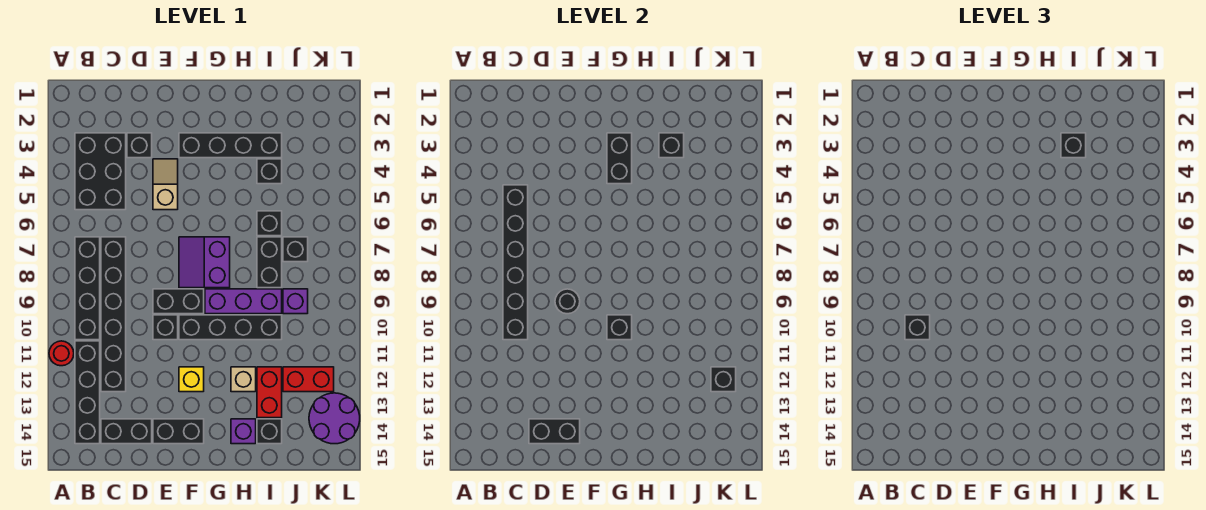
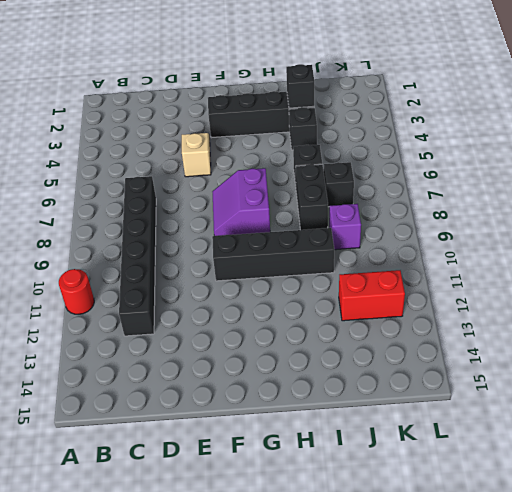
none -> black 2x3 brick [75,133,126,210]
none -> black 1x4 brick [75,237,100,340]
none -> black 1x4 brick [75,341,100,444]
none -> black 1x2 brick [101,419,152,444]

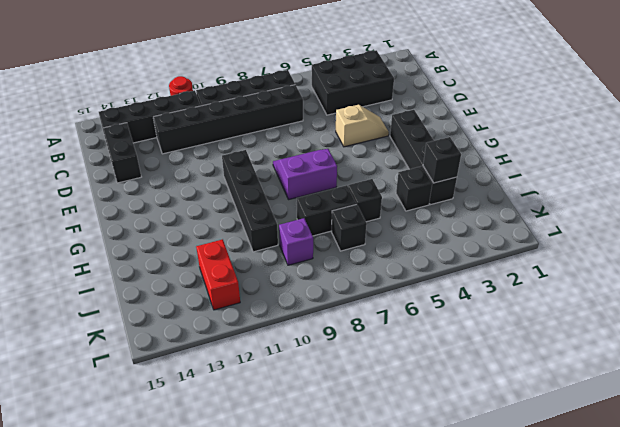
none -> black 1x1 brick [127,133,152,158]
none -> black 1x2 brick [153,289,204,314]
none -> black 1x1 brick [153,315,178,340]
none -> black 1x2 brick [153,419,204,444]

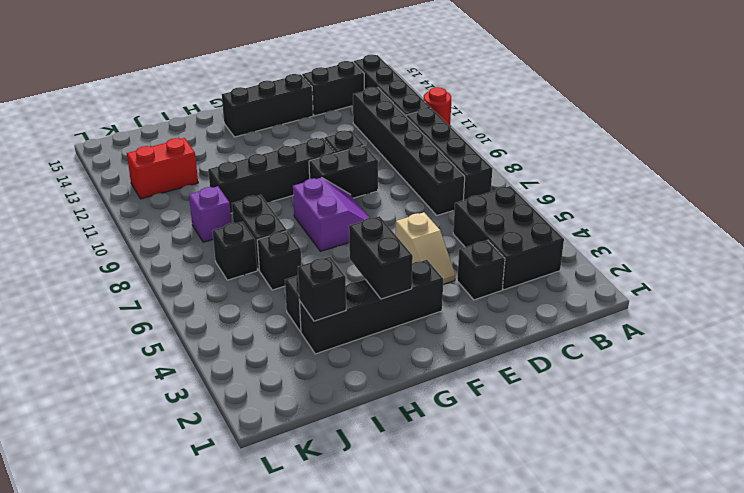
black 1x3 brick [222,74,313,137] -> black 1x2 brick [153,419,204,444]
none -> yellow 1x1 brick [179,367,204,392]
none -> purple 1x3 brick [205,289,282,314]
none -> tan 1x1 brick [231,367,256,392]
none -> purple 1x1 brick [231,419,256,444]

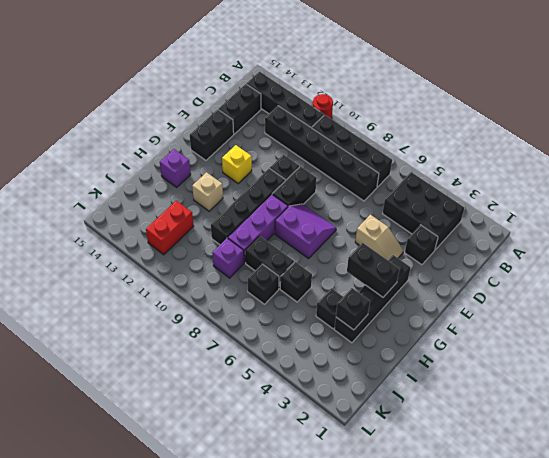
none -> red 1x2 brick [257,367,282,418]
none -> black 1x1 brick [257,419,282,444]
none -> purple 2x2 round brick [309,393,360,444]
none -> black 1x6 brick [503,185,528,340]

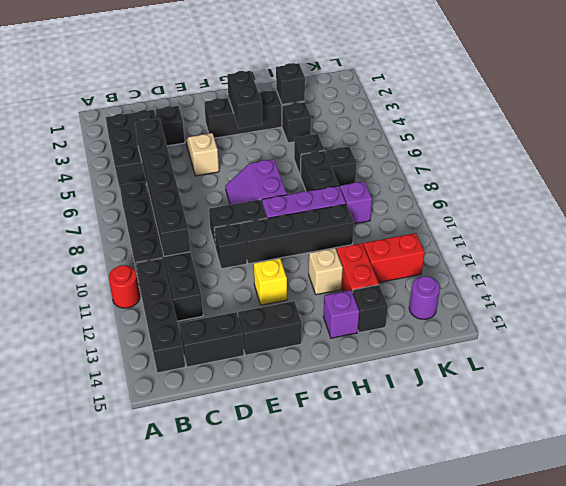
purple 1x1 round brick [409,276,440,319] -> purple 2x2 round brick [309,393,360,444]
none -> black 1x2 brick [529,419,580,444]
none -> black 1x1 round brick [555,289,580,314]
none -> black 1x1 brick [607,315,632,340]
none -> black 1x1 brick [711,367,736,392]

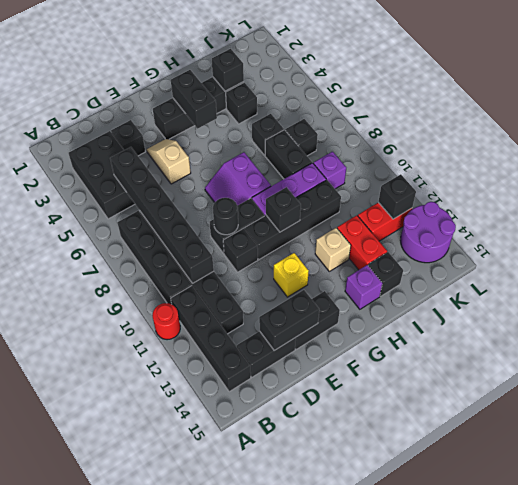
none -> black 1x1 brick [905,315,930,340]
none -> black 1x1 brick [1061,133,1086,158]

